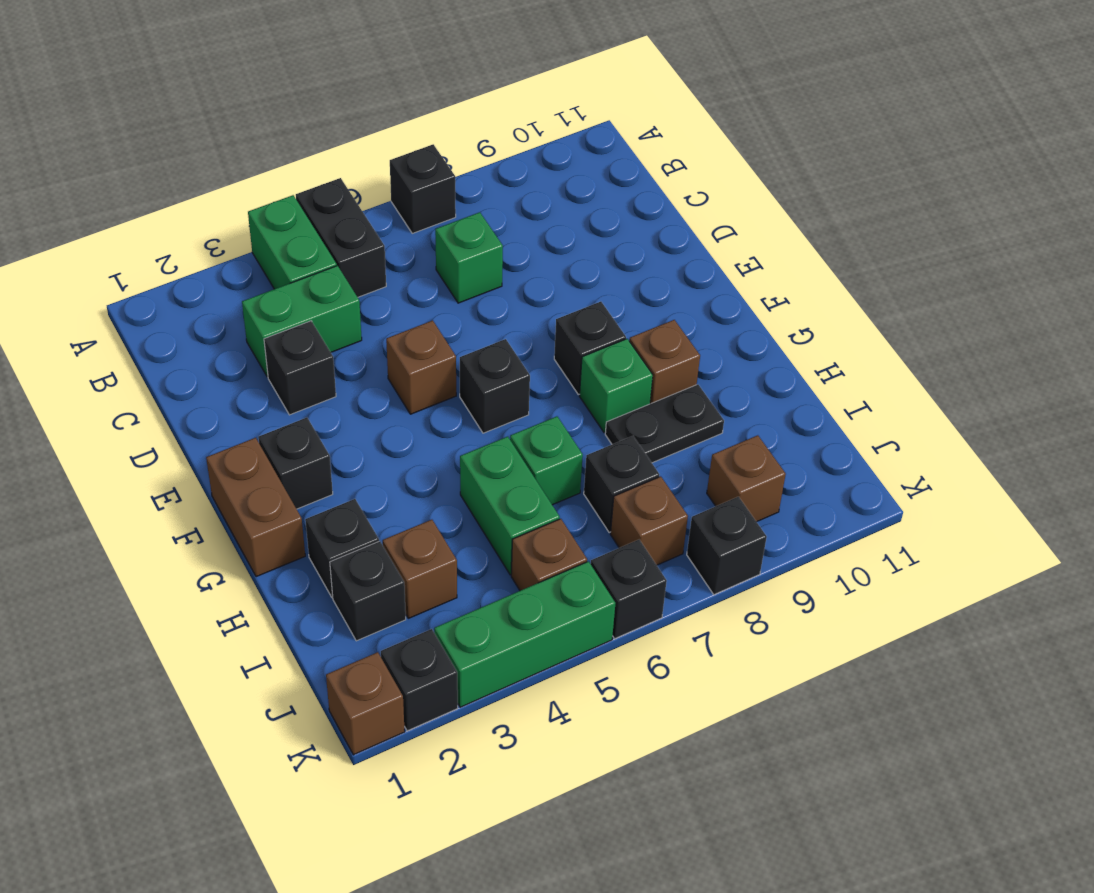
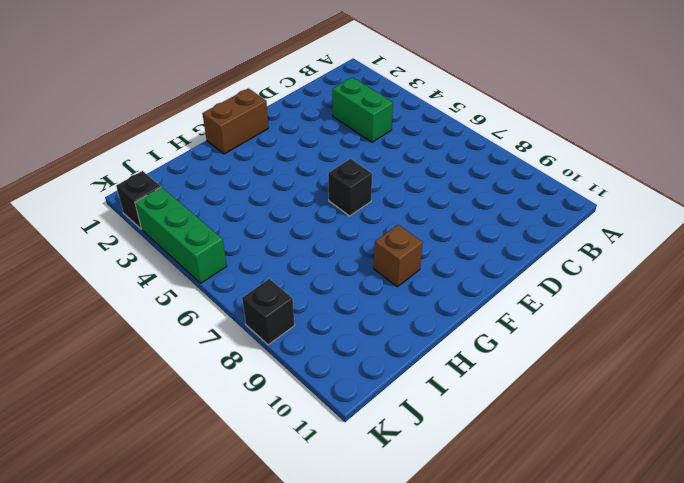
none -> green 1x2 brick [248,195,337,289]
none -> black 1x2 brick [296,178,386,297]
none -> black 1x1 brick [390,144,456,233]

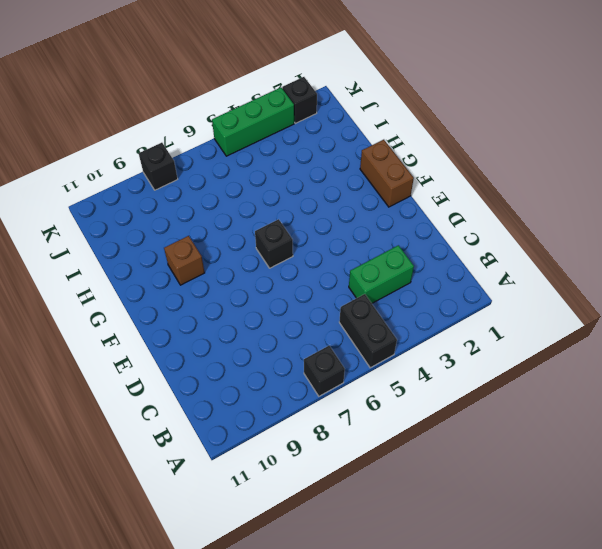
none -> green 1x2 brick [248,195,337,289]
none -> green 1x1 brick [435,212,503,303]
none -> black 1x1 brick [264,321,336,415]

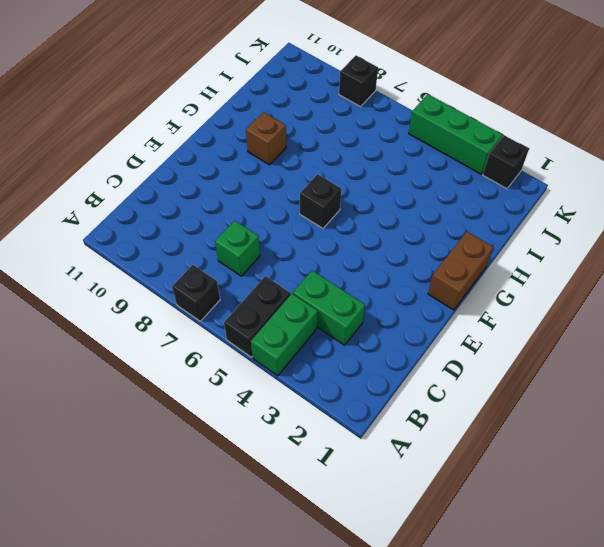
none -> black 1x1 brick [264,321,336,415]
none -> brown 1x1 brick [386,320,456,414]
none -> black 1x1 brick [258,418,333,509]

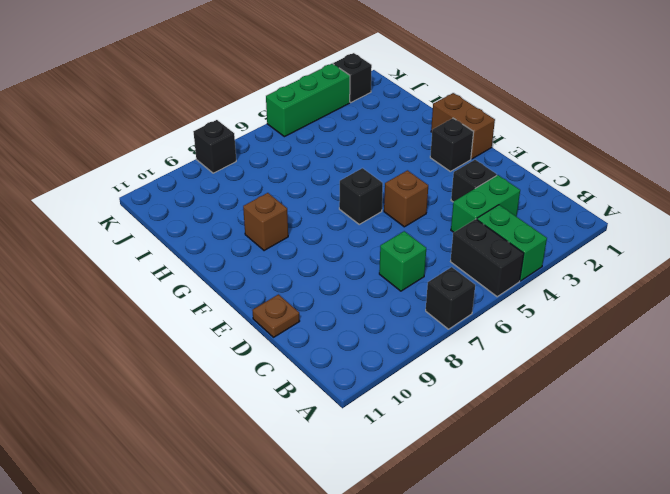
brown 1x1 plate [252,294,300,337] -> none
none -> black 1x1 brick [554,302,626,394]
none -> green 1x1 brick [580,339,653,433]
none -> black 1x1 brick [305,499,379,597]

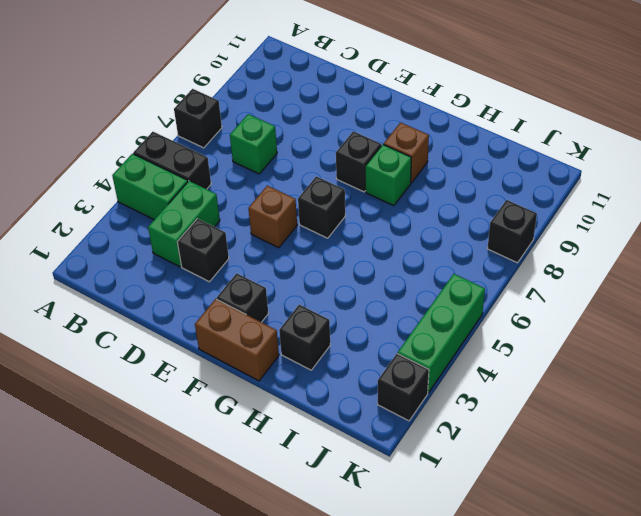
none -> green 1x2 brick [460,437,560,575]
none -> green 1x1 brick [510,416,583,505]
none -> black 1x2 plate [605,384,724,463]

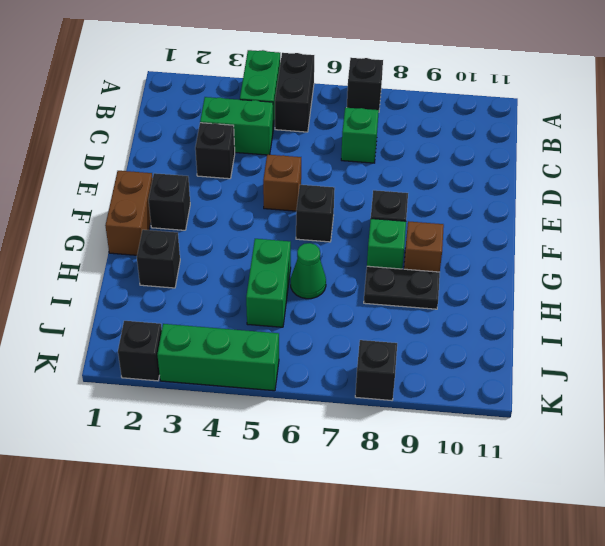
green 1x1 cone [291,243,326,299] -> green 1x1 brick [510,416,583,505]
none -> black 1x1 brick [330,541,406,641]
none -> brown 1x1 brick [383,520,457,618]
none -> black 1x1 brick [584,436,659,533]

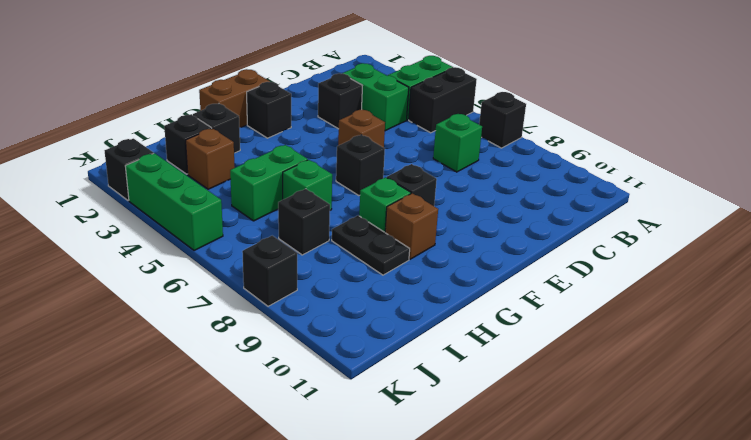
none -> brown 1x1 brick [511,519,587,591]
none -> brown 1x1 brick [610,476,688,565]
none -> brown 1x1 brick [707,435,786,522]

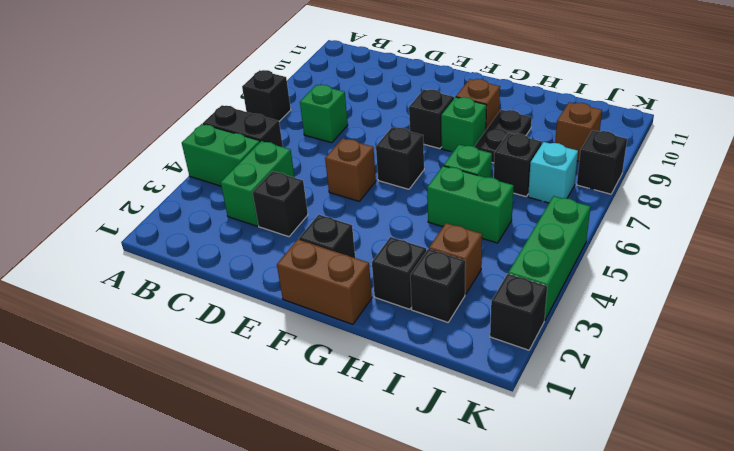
cyan 1x1 brick [528,142,578,203] -> brown 1x1 brick [610,476,688,565]
none -> brown 1x1 brick [511,519,587,591]
none -> brown 1x1 brick [326,652,405,755]
none -> black 1x1 brick [591,540,667,639]

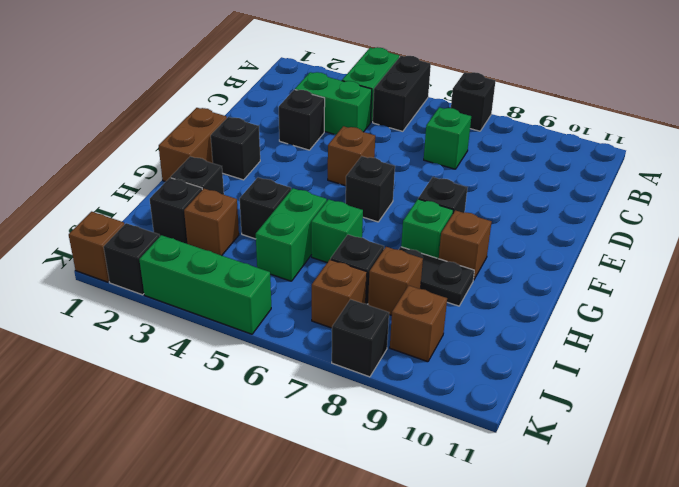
black 1x1 brick [240,177,291,239] -> black 1x1 brick moved to [591,540,667,639]
brown 1x1 brick [368,247,423,315] -> brown 1x1 brick moved to [511,519,587,591]

